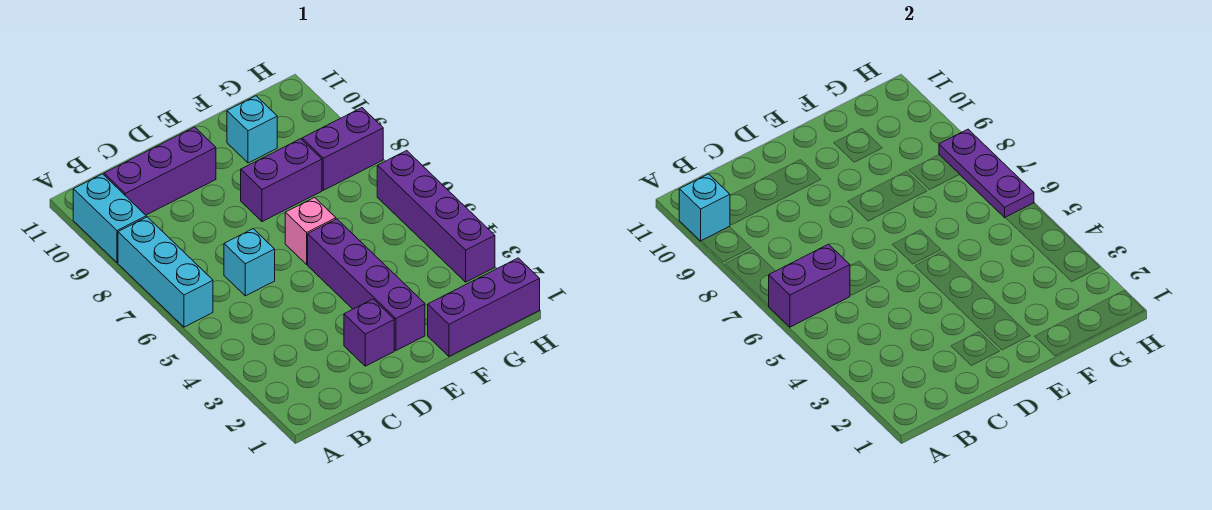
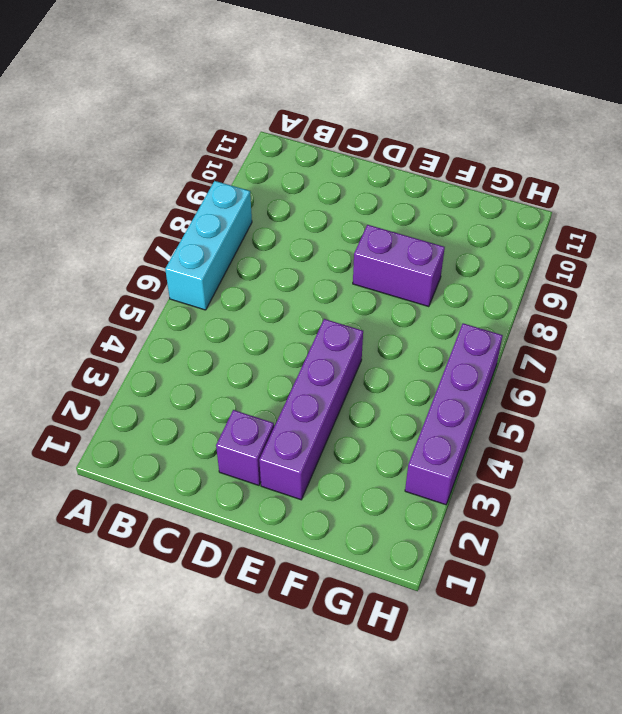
none -> cyan 1x2 brick [73,174,146,263]
none -> purple 1x3 brick [104,127,216,215]
none -> cyan 1x1 brick [224,229,275,296]

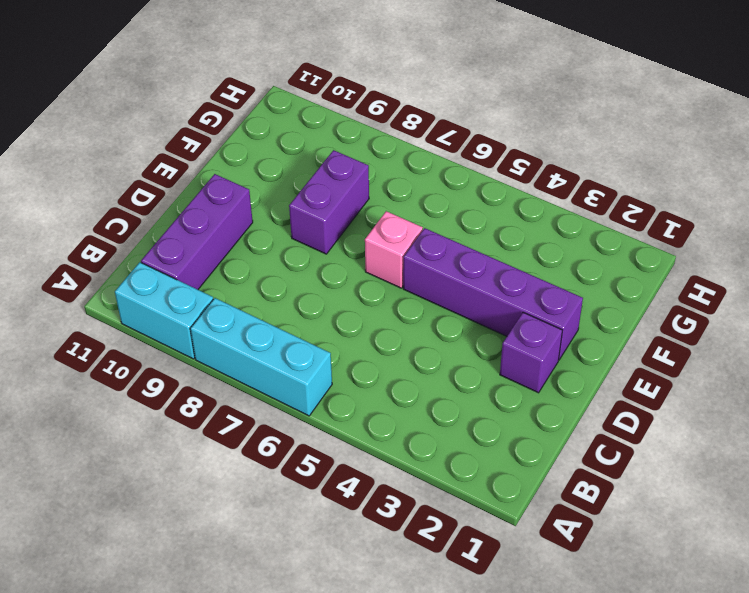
none -> cyan 1x1 brick [224,229,275,296]
none -> purple 1x3 brick [428,258,540,356]
none -> cyan 1x1 brick [227,96,277,163]

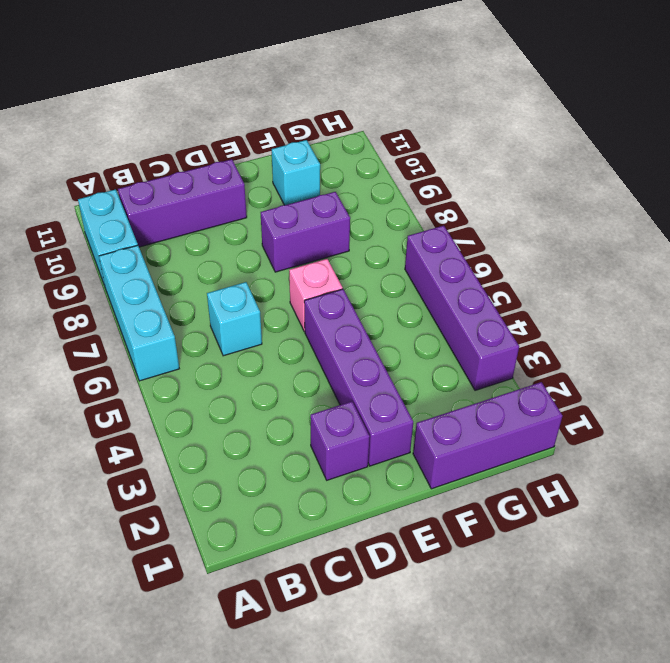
none -> purple 1x2 brick [302,108,383,190]
none -> purple 1x2 brick [769,244,850,327]
none -> cyan 1x1 brick [679,174,730,241]

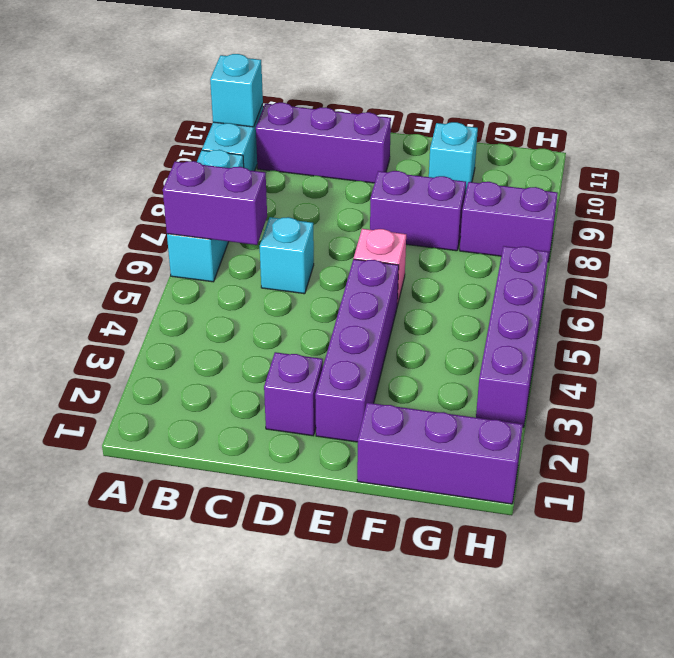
none -> purple 1x3 plate [939,129,1034,218]

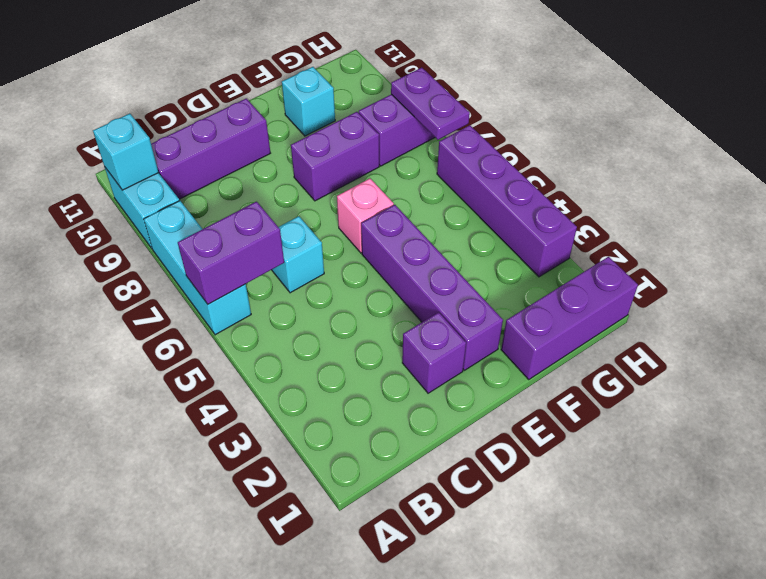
purple 1x2 plate [391,68,470,140] -> purple 1x3 plate [939,129,1034,218]

